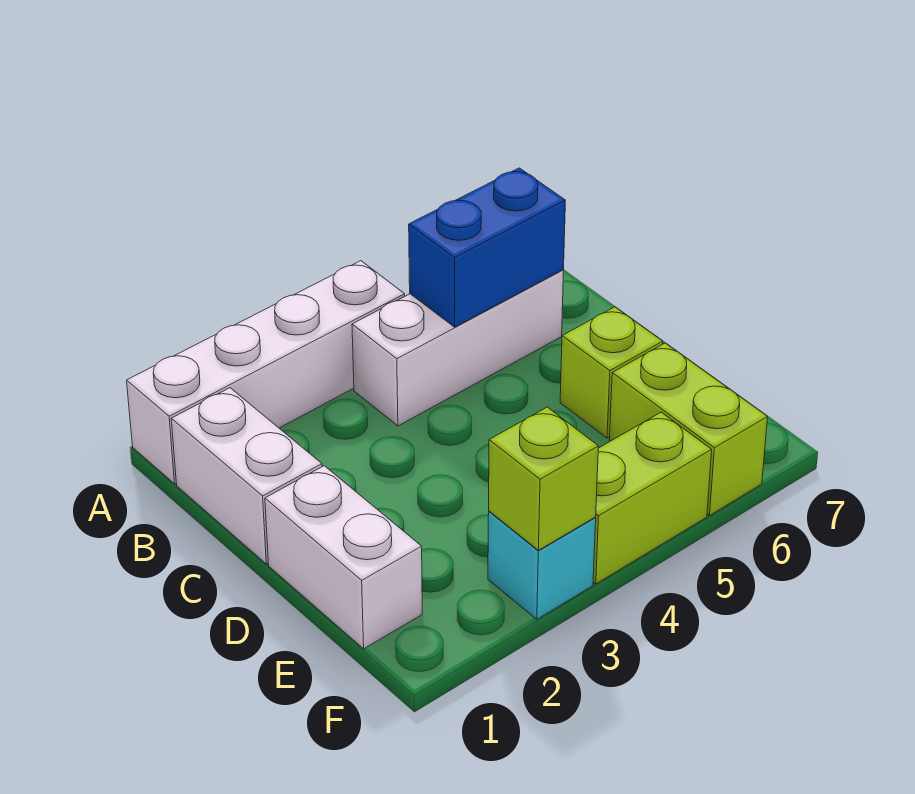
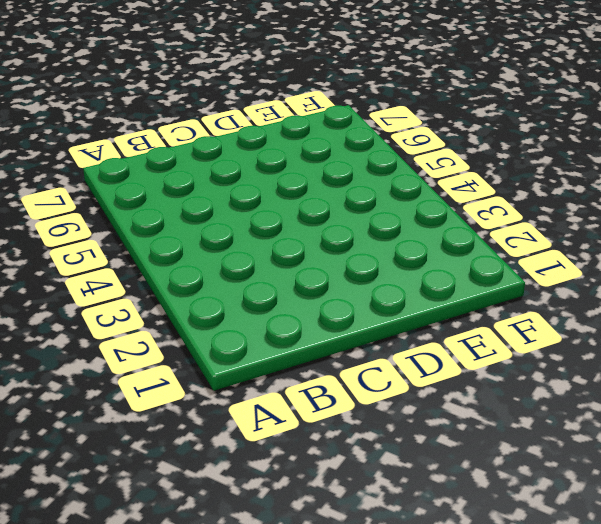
none -> white 1x4 brick [127,261,405,484]
none -> white 1x2 brick [171,388,322,564]

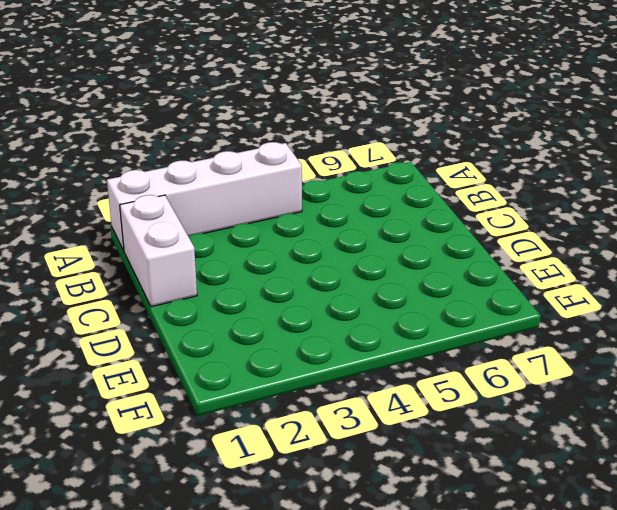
none -> white 1x3 brick [352,270,564,426]
none -> white 1x2 brick [265,466,422,649]

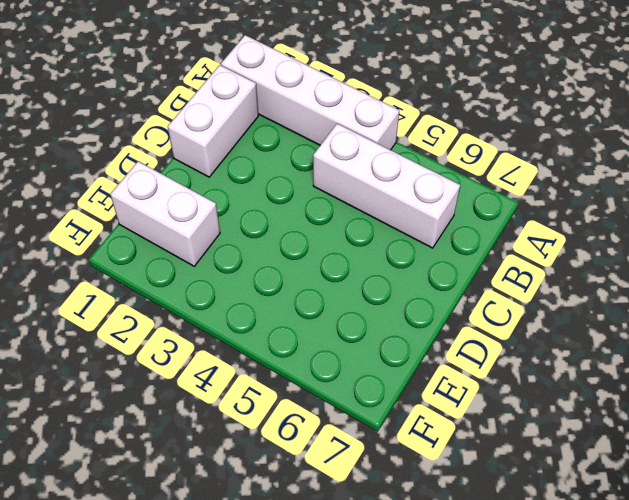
white 1x2 brick [110,161,220,266] -> white 1x2 brick turned to [265,466,422,649]
none -> lime 1x1 brick [560,307,663,438]
none -> lime 1x2 brick [609,343,768,515]

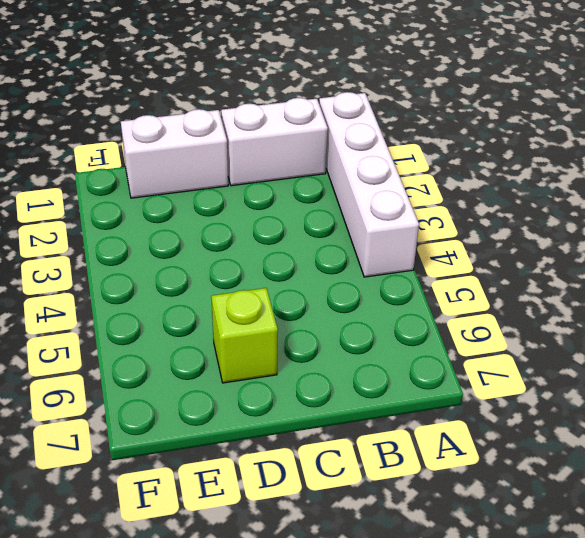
none -> white 1x3 brick [352,270,564,426]
none -> lime 1x2 brick [609,343,768,515]

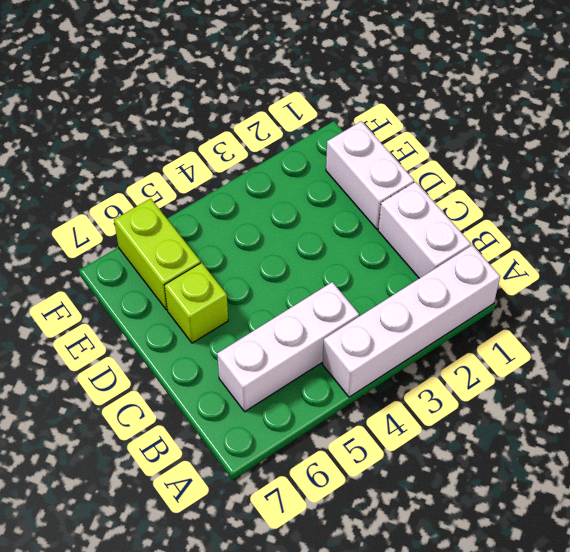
none -> cyan 1x1 brick [488,511,596,619]
none -> lime 1x2 brick [593,412,712,584]

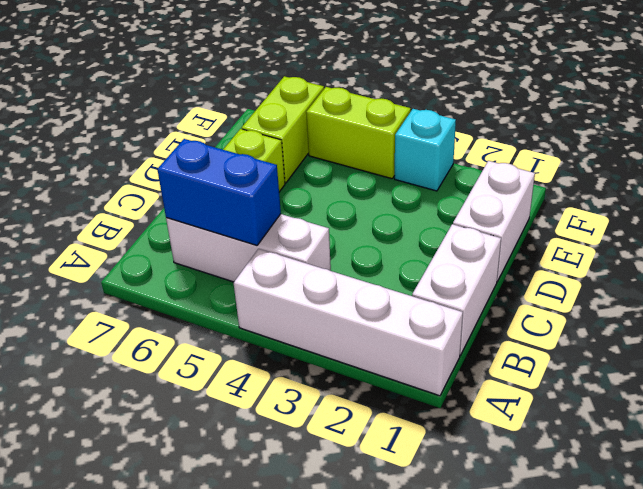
none -> lime 1x1 brick [489,407,599,550]

